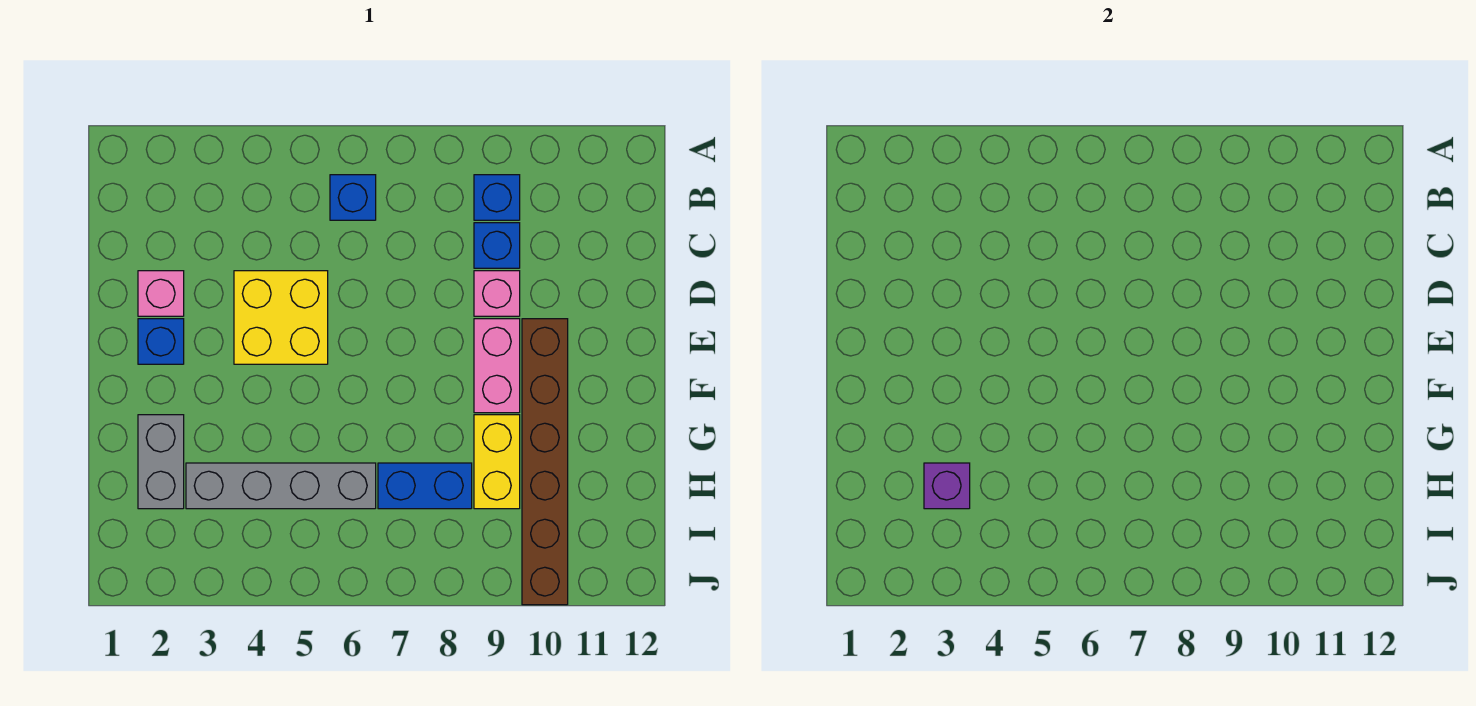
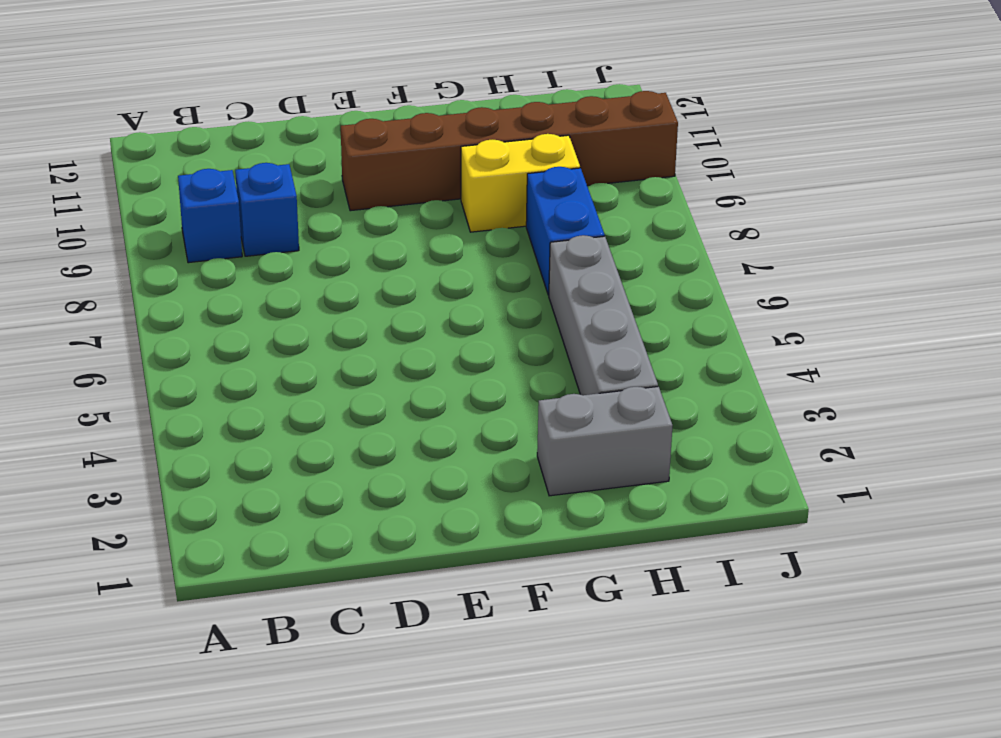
none -> blue 1x1 brick [330,175,376,220]
none -> pink 1x1 brick [138,271,184,316]
none -> yellow 2x2 brick [234,271,328,364]

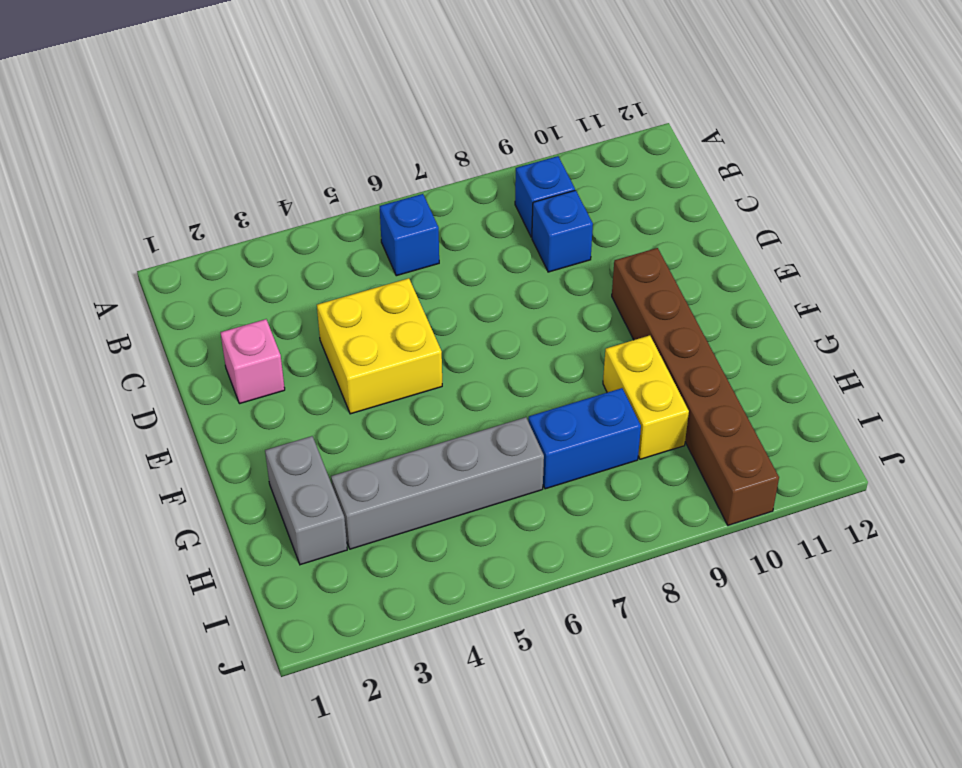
none -> pink 1x1 brick [474,271,520,316]
none -> blue 1x1 brick [138,319,184,364]
none -> pink 1x2 brick [474,319,520,413]

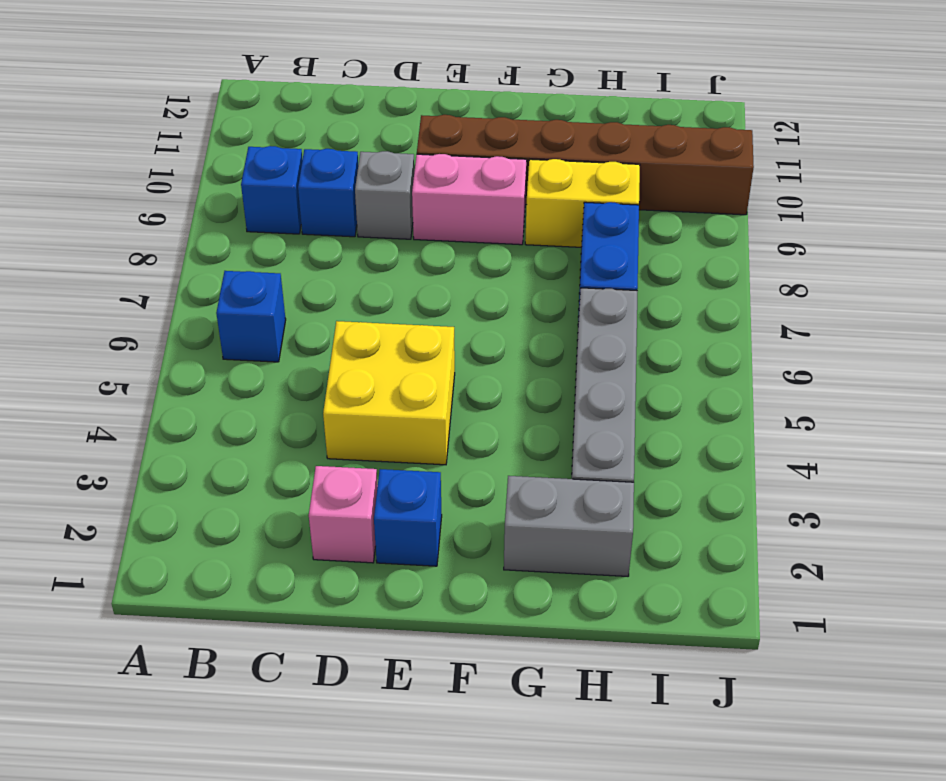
grey 1x1 brick [355,151,414,239] -> pink 1x1 brick [474,271,520,316]
none -> purple 1x1 brick [924,463,970,509]

